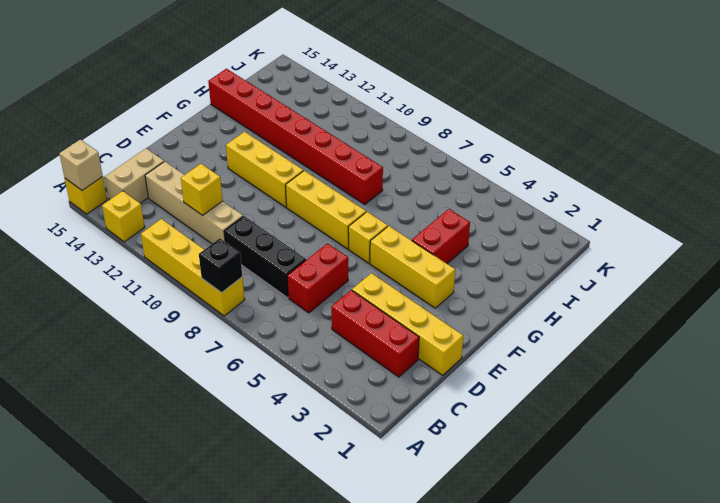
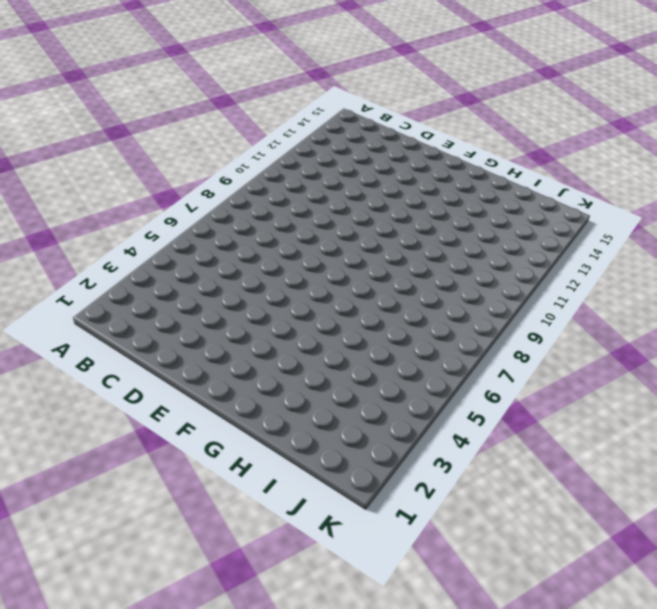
none -> yellow 1x4 brick [141,219,244,316]
none -> yellow 1x1 brick [102,191,145,242]
none -> yellow 1x1 brick [65,177,107,214]

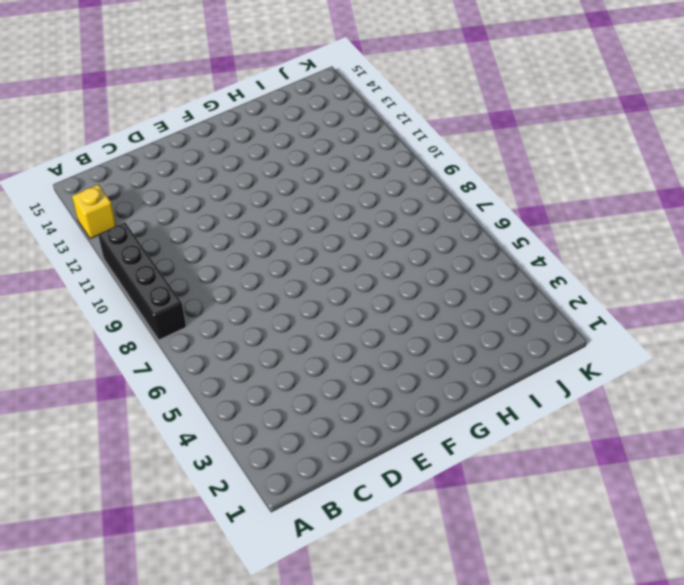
black 1x4 brick [98,222,186,340] -> yellow 1x4 brick [141,219,244,316]
none -> yellow 1x1 brick [65,177,107,214]
none -> tan 1x2 brick [105,149,164,203]
none -> red 1x3 brick [331,290,419,377]

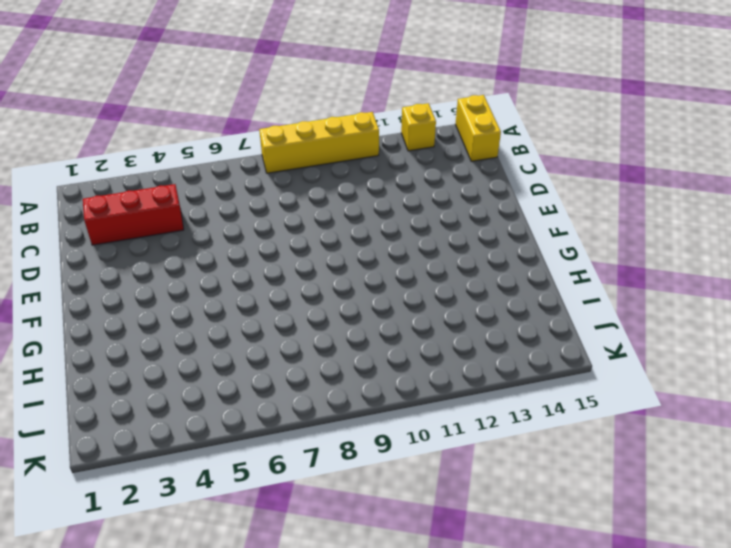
yellow 1x2 brick [455,95,501,161] -> yellow 1x1 brick [65,177,107,214]
none -> tan 1x2 brick [105,149,164,203]
none -> red 1x2 brick [287,243,348,313]
none -> black 1x3 brick [224,216,306,298]

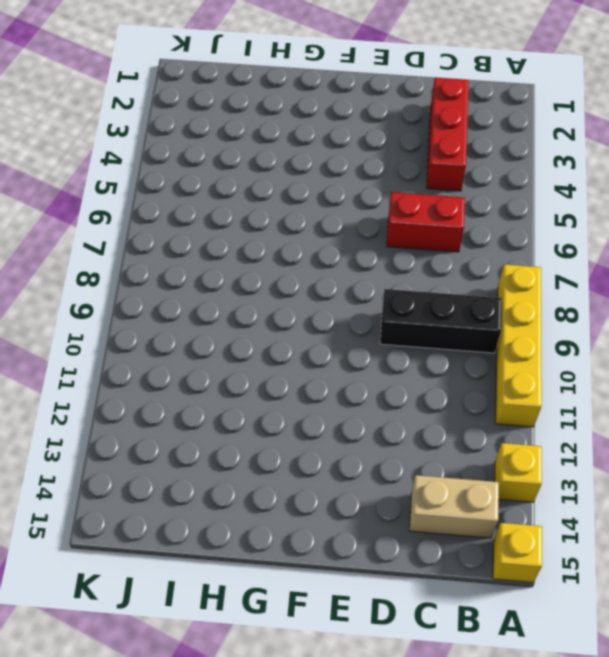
black 1x3 brick [380,289,501,353] -> black 1x3 brick turned to [224,216,306,298]
none -> tan 1x4 brick [145,162,243,244]
none -> yellow 1x4 brick [352,273,463,375]
none -> yellow 1x3 brick [370,226,455,308]

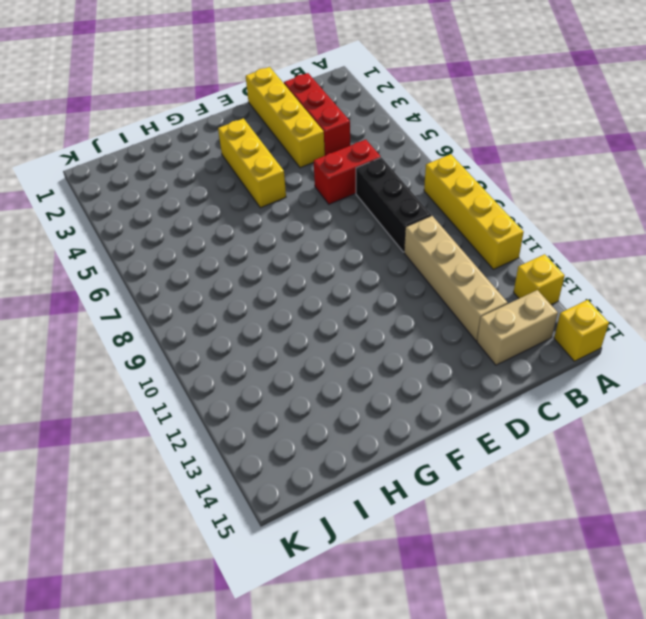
none -> yellow 1x1 brick [348,212,388,263]
none -> yellow 1x3 brick [286,171,366,249]
none -> yellow 1x3 brick [226,132,303,207]

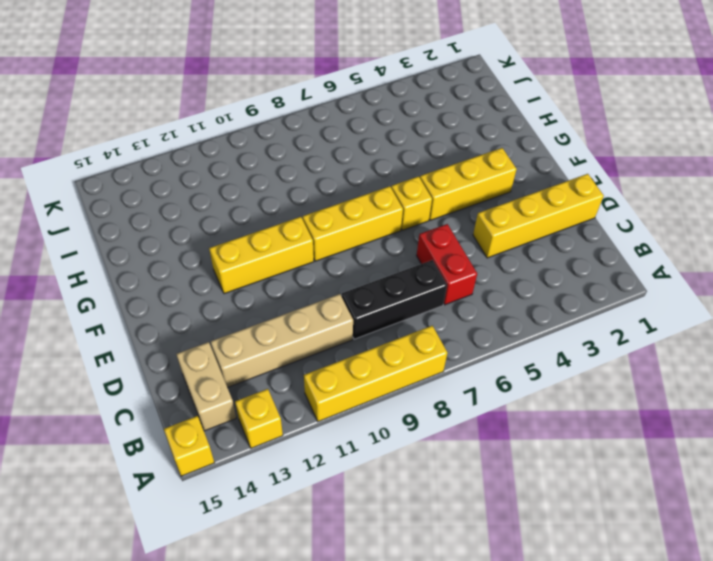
none -> red 1x3 brick [331,290,419,377]
none -> red 1x2 brick [412,209,470,264]
none -> red 1x8 brick [208,69,383,205]

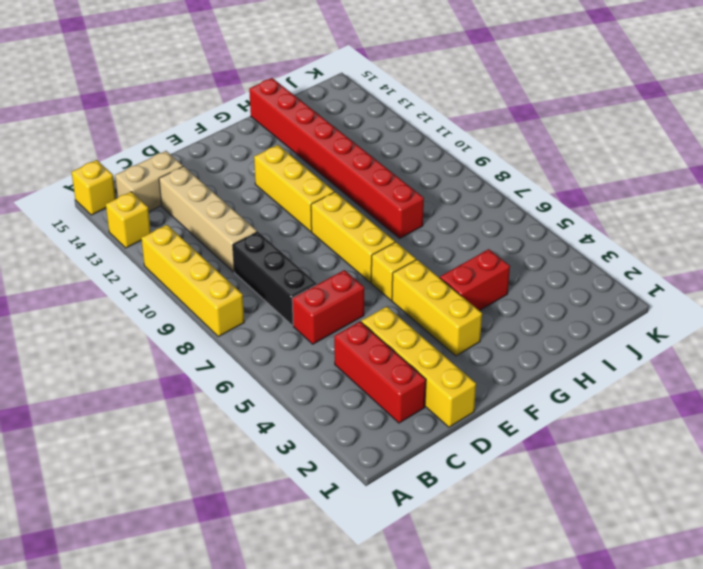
none -> black 1x1 brick [199,238,242,293]
none -> tan 1x1 brick [59,139,103,190]
none -> yellow 1x1 brick [181,164,223,215]

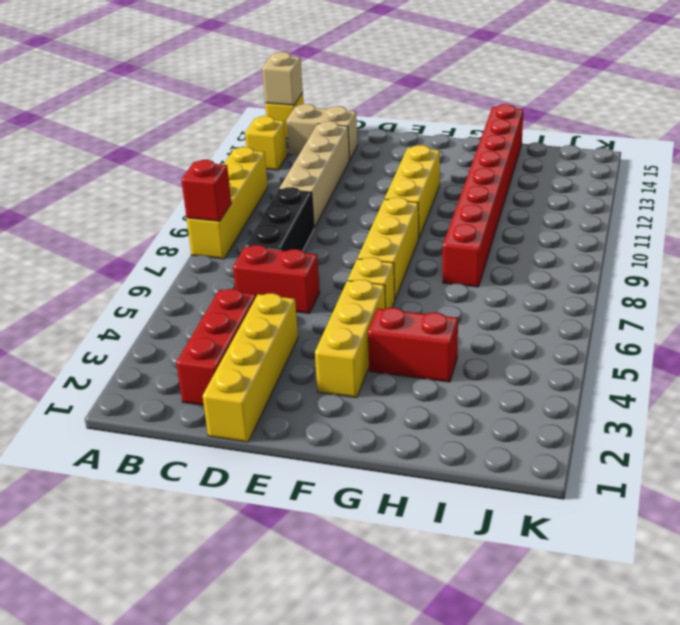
red 1x1 brick [181,160,231,221] -> black 1x1 brick [199,238,242,293]
none -> yellow 1x1 brick [181,164,223,215]

